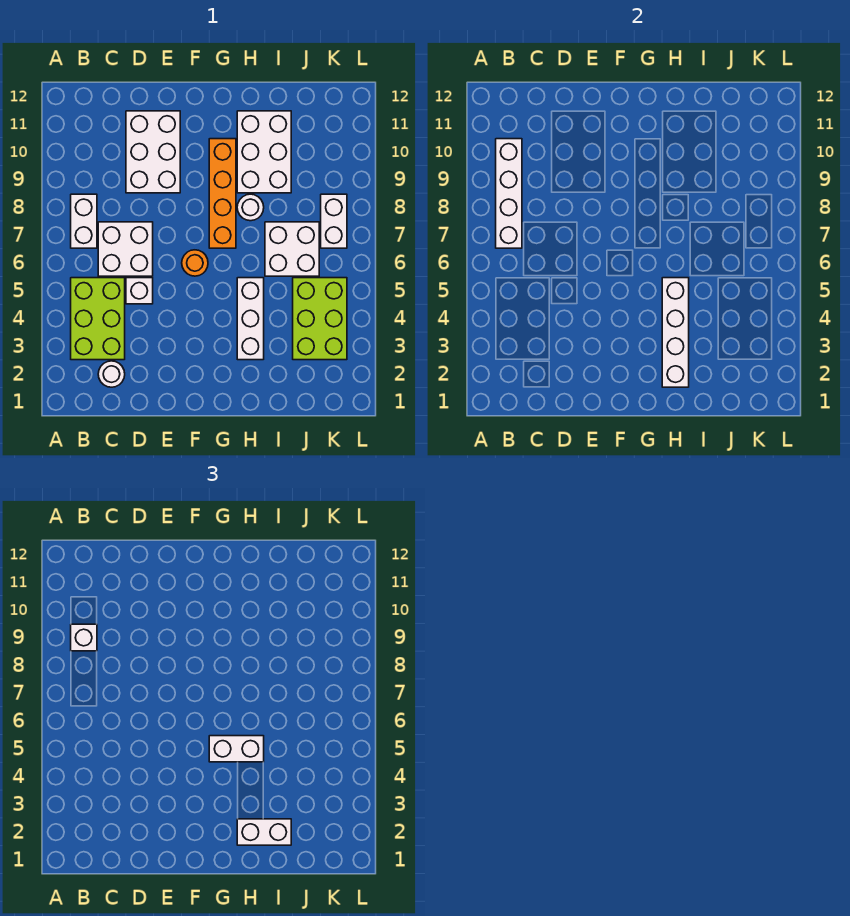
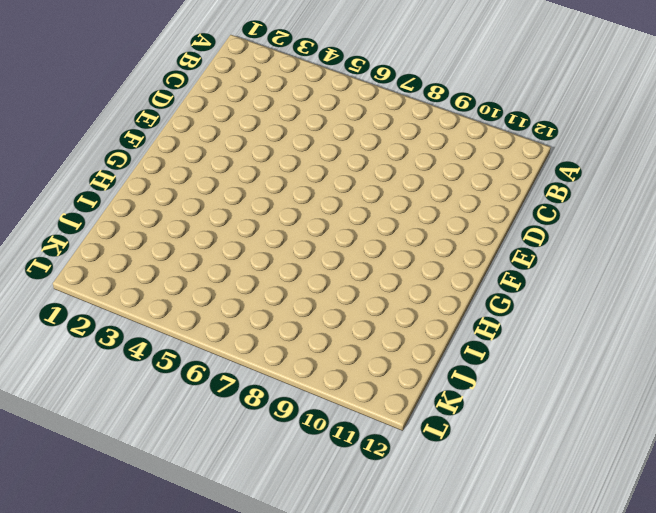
none -> lime 2x3 brick [71,278,125,360]
none -> white 1x2 brick [71,194,97,248]
none -> white 1x1 round brick [98,361,125,387]

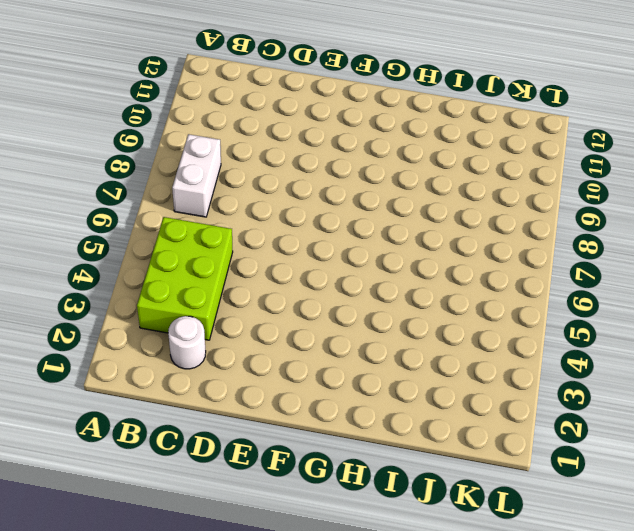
none -> white 2x2 brick [98,222,153,276]
none -> white 1x1 brick [126,278,153,304]
none -> white 2x3 brick [126,111,180,193]

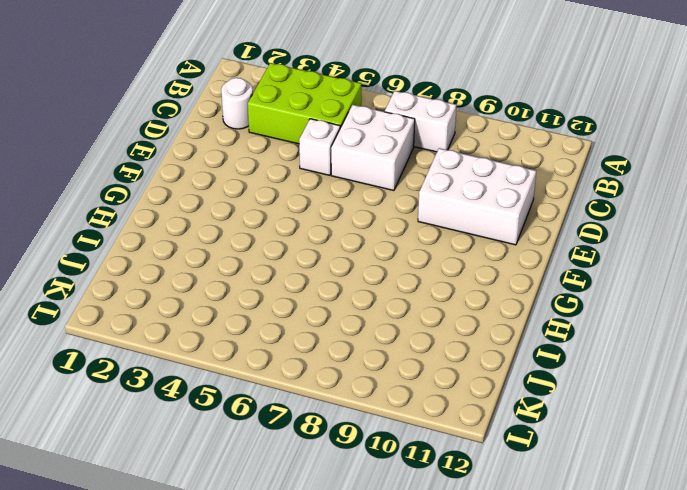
none -> orange 1x1 round brick [182,250,208,276]
none -> orange 1x4 brick [209,139,236,248]
none -> white 1x3 brick [237,278,264,360]

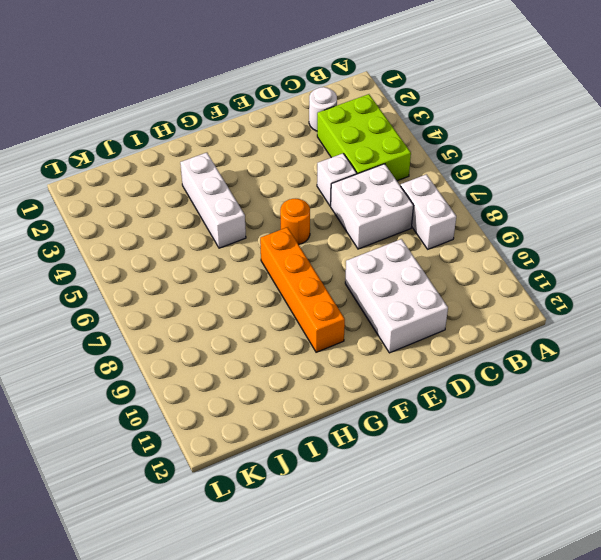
none -> white 1x1 round brick [237,194,264,221]
none -> white 2x3 brick [237,111,291,193]
none -> white 2x2 brick [265,222,319,276]

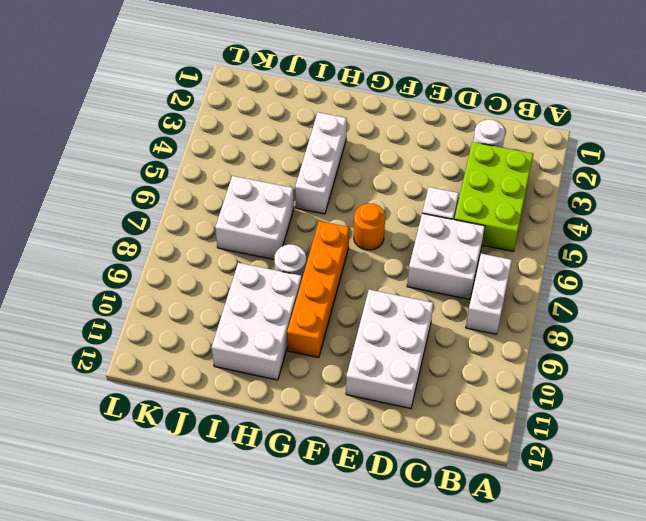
none -> lime 2x3 brick [293,278,347,360]
none -> white 1x2 brick [321,194,347,248]
none -> white 1x4 brick [496,139,522,248]

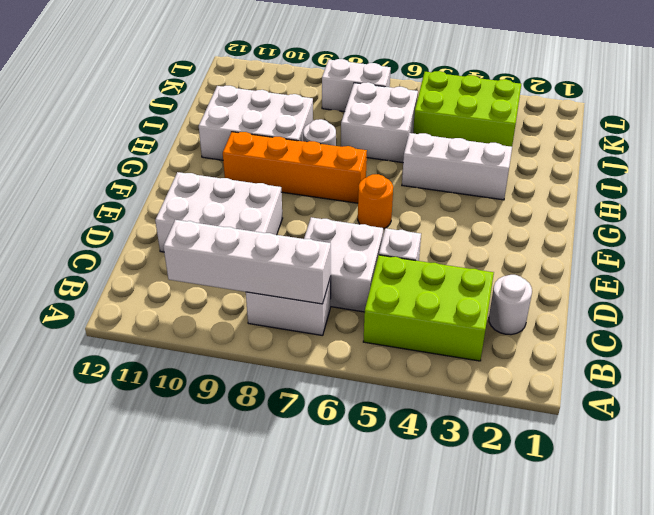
none -> white 1x4 brick [662,278,689,387]
none -> white 1x1 brick [71,624,97,651]
none -> white 1x2 brick [209,736,264,762]

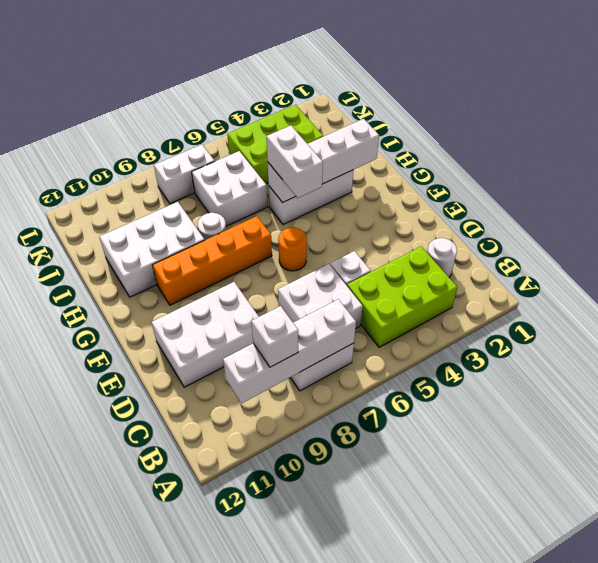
none -> white 1x2 brick [237,819,291,845]

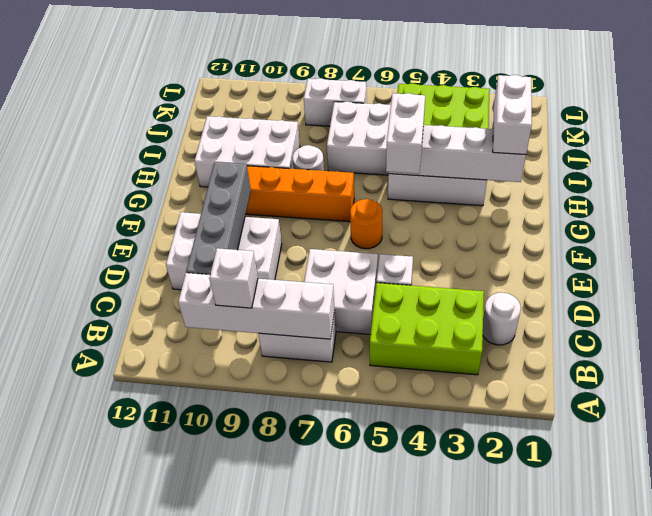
grey 1x4 brick [186,162,251,275] -> none

